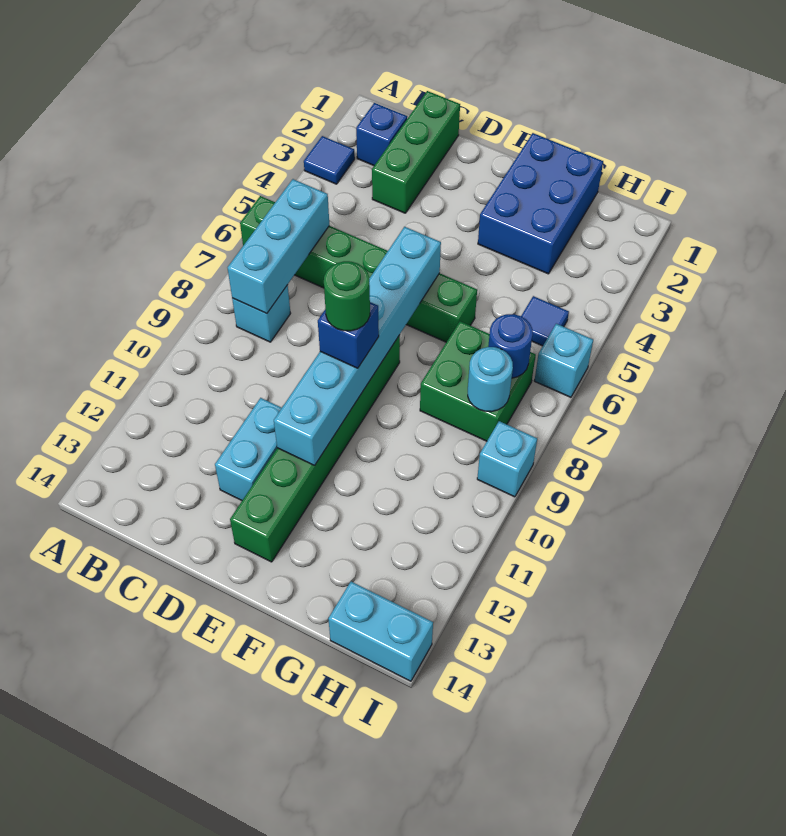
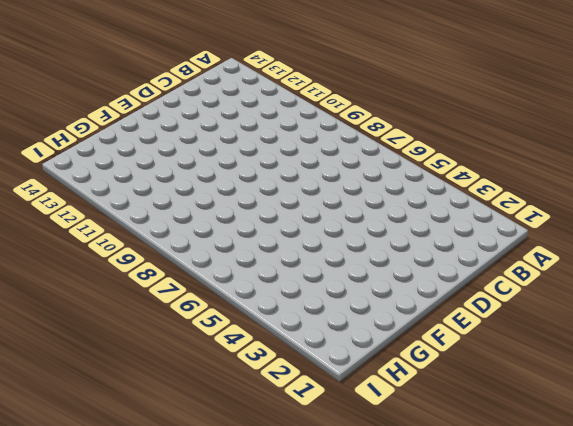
none -> blue 1x1 tile [304,136,355,184]
none -> green 1x6 brick [240,196,477,342]
none -> blue 1x1 brick [356,103,407,166]

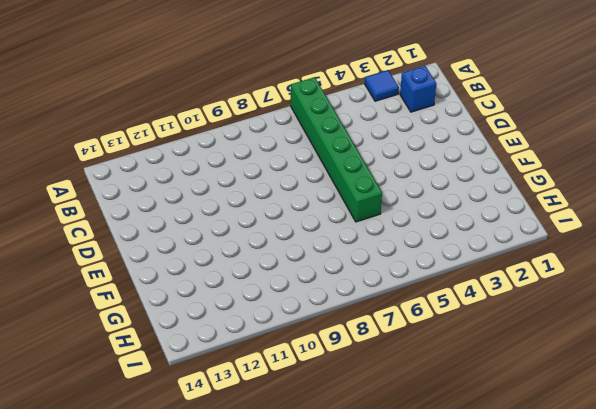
none -> cyan 1x1 brick [232,285,291,342]
none -> green 1x3 brick [372,91,460,213]
none -> cyan 1x2 brick [215,398,282,500]

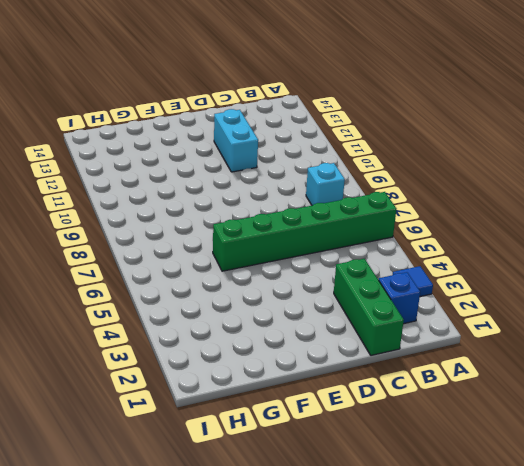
none -> green 1x6 brick [230,335,400,562]
none -> blue 2x3 brick [478,133,603,274]
none -> green 2x2 brick [420,321,536,441]

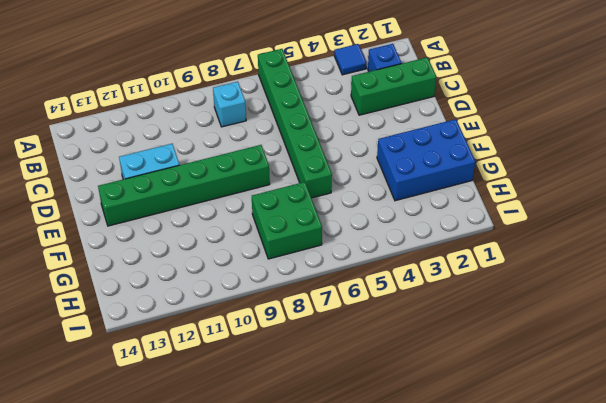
none -> blue 1x1 tile [521,296,569,346]
none -> cyan 1x2 brick [328,582,433,681]
none -> cyan 1x1 brick [534,324,593,397]

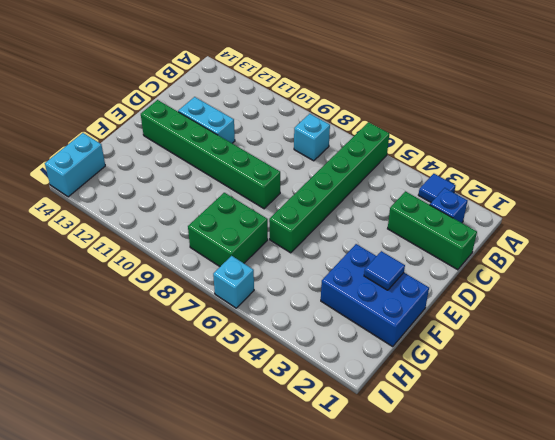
blue 1x1 tile [364,251,405,290] -> blue 1x1 tile moved to [521,296,569,346]
none -> cyan 1x1 brick [477,421,537,497]
none -> cyan 1x3 brick [228,179,329,314]
none -> cyan 1x6 brick [274,227,441,465]

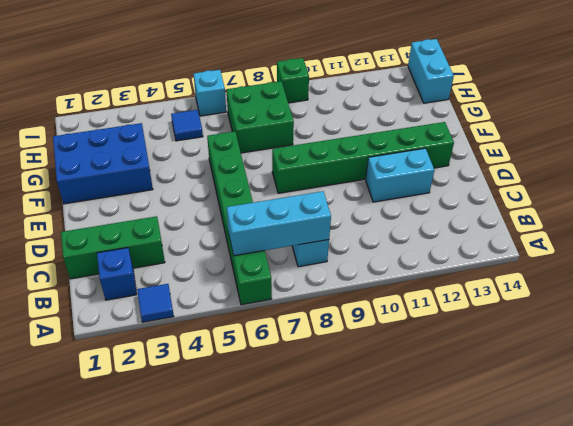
green 1x1 brick [277,58,309,103] -> cyan 1x1 brick [477,421,537,497]
none -> cyan 1x6 brick [274,227,441,465]
none -> blue 1x1 round brick [488,314,533,378]
none -> cyan 1x1 round brick [468,347,513,412]

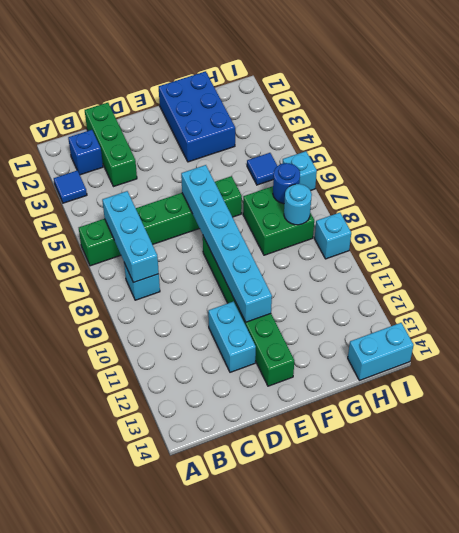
none -> blue 1x1 brick [318,302,379,368]
none -> green 1x1 round brick [324,261,370,331]

